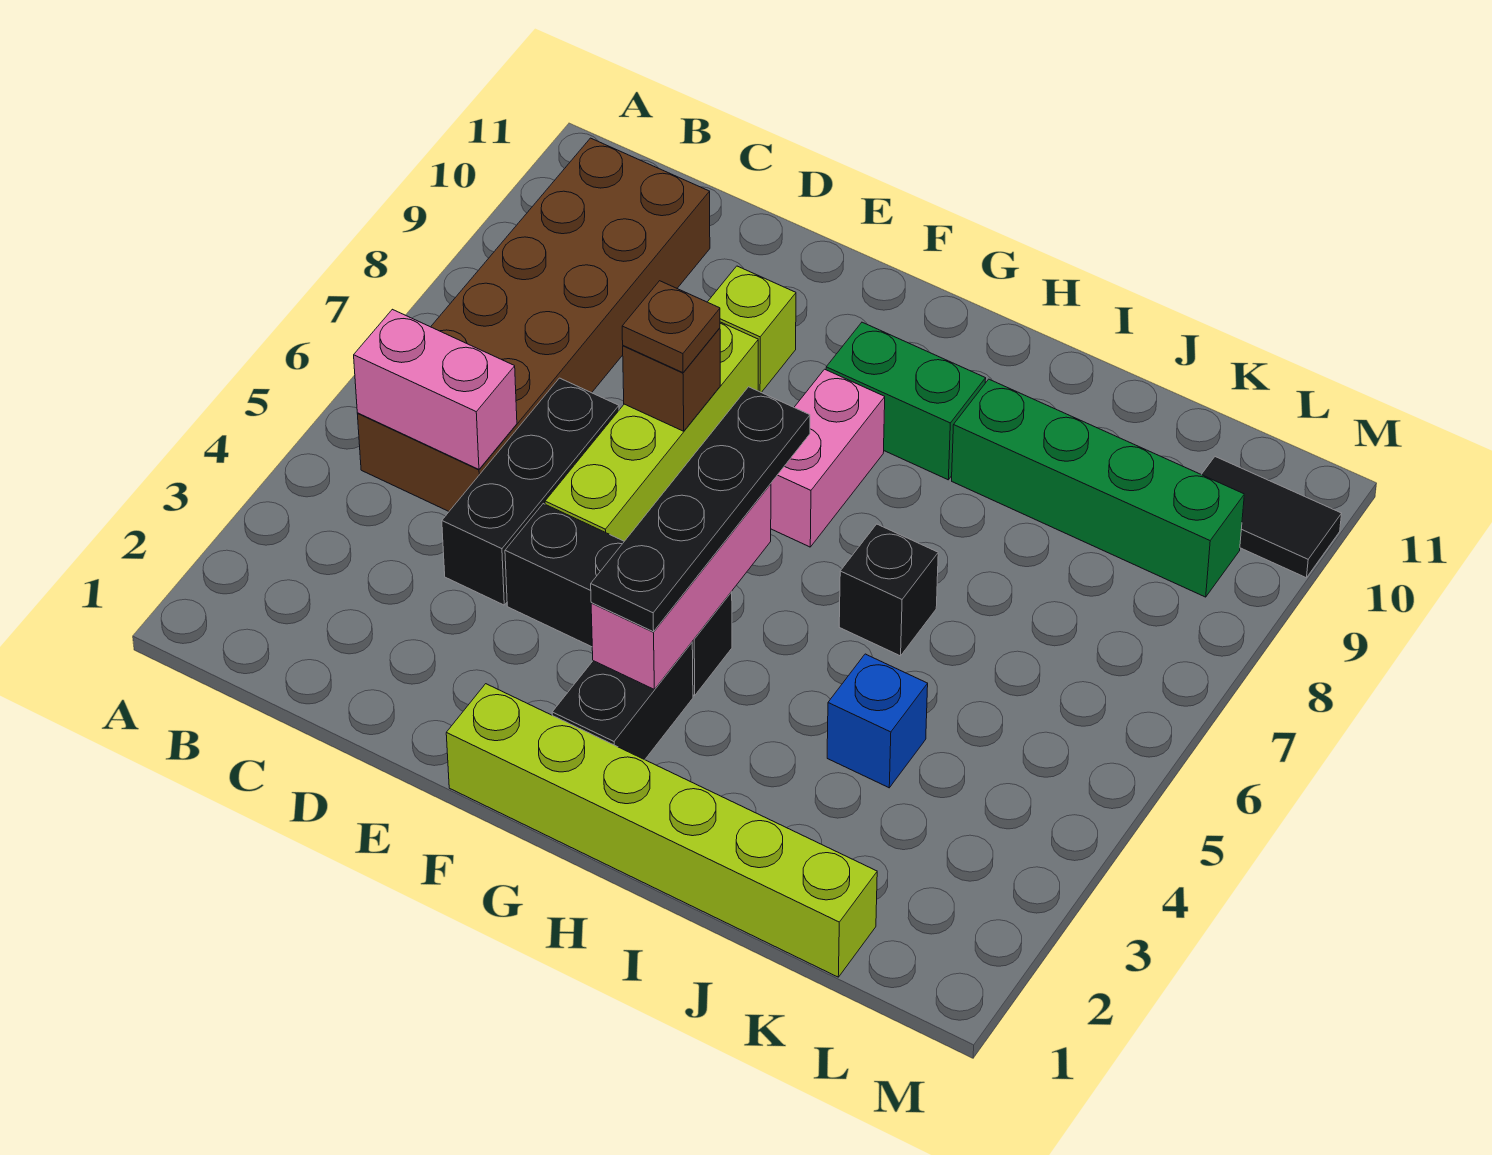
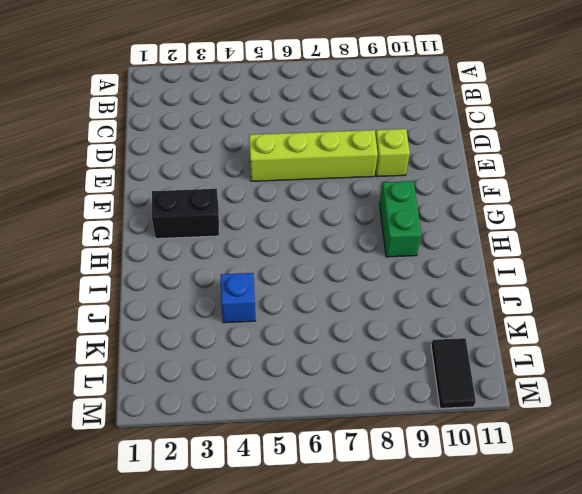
none -> brown 2x6 brick [358,138,710,511]
none -> black 1x3 brick [442,378,619,605]
none -> black 1x3 brick [505,504,732,696]

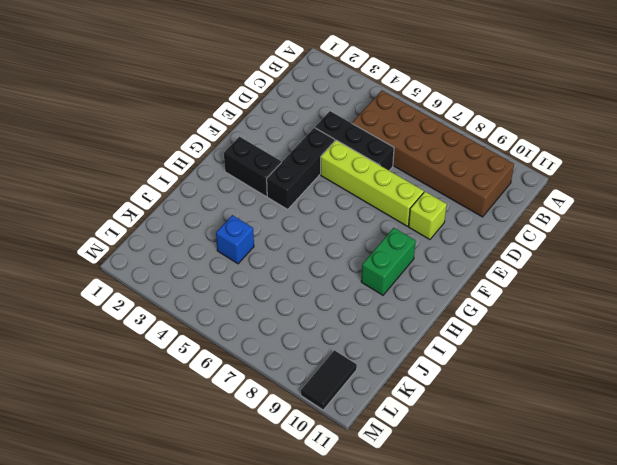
none -> lime 1x6 brick [446,684,877,977]
none -> pink 1x2 brick [771,369,885,547]
none -> black 1x1 brick [839,524,938,656]

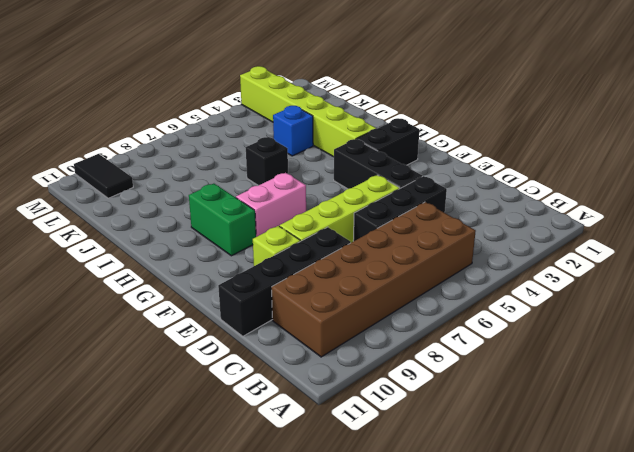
black 1x4 brick [218,227,351,336] -> none
lime 1x6 brick [240,66,376,157] -> lime 1x6 brick moved to [446,684,877,977]
none -> green 1x4 brick [952,379,1244,597]
none -> pink 1x2 brick [354,309,517,469]
none -> brown 1x1 brick [623,328,720,431]

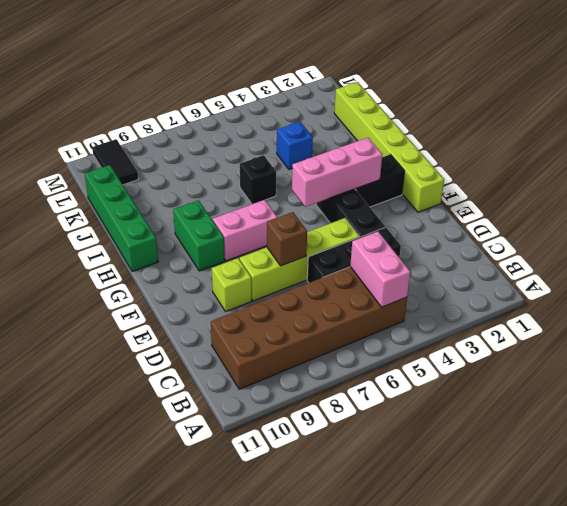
green 1x4 brick [85,165,158,272] -> green 1x4 brick moved to [952,379,1244,597]
none -> brown 1x1 plate [622,281,720,373]
none -> black 1x4 plate [591,387,810,632]

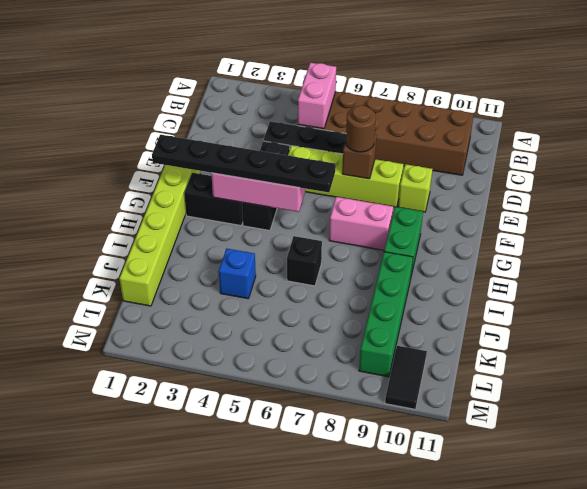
brown 1x1 round brick [346,105,376,152] -> brown 1x1 plate [622,281,720,373]
black 1x6 plate [152,135,336,192] -> black 1x4 plate [591,387,810,632]

